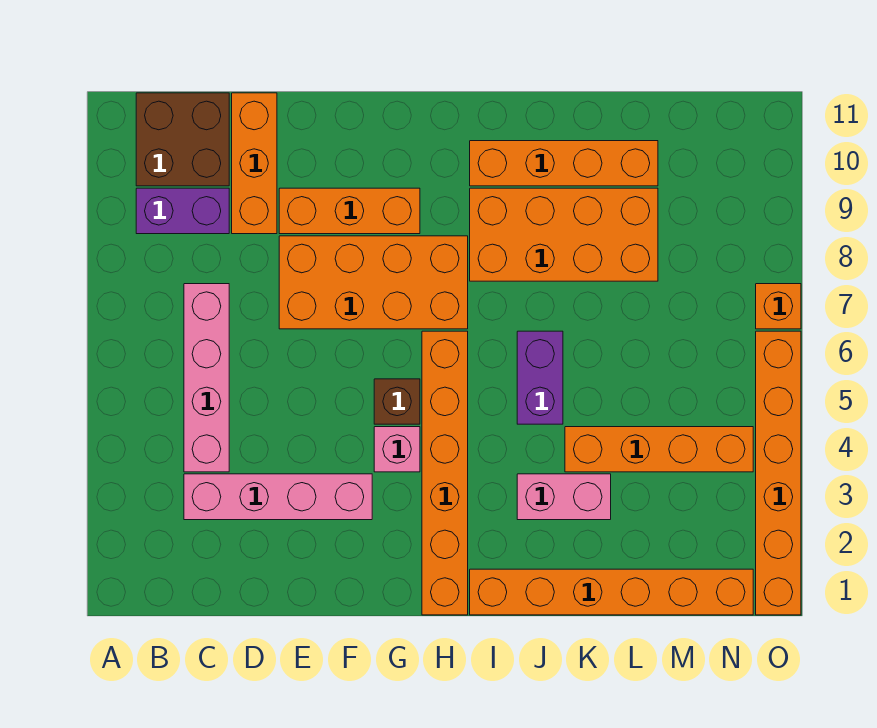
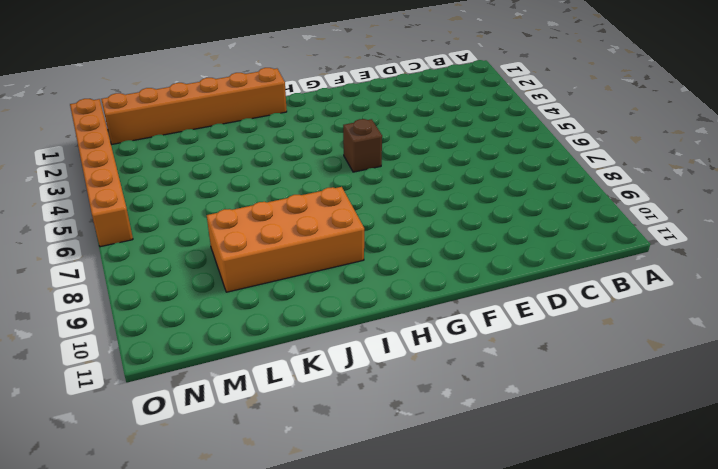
none -> purple 1x2 brick [136,188,229,234]
none -> brown 2x2 brick [136,93,229,186]
none -> pink 1x4 brick [184,474,372,520]

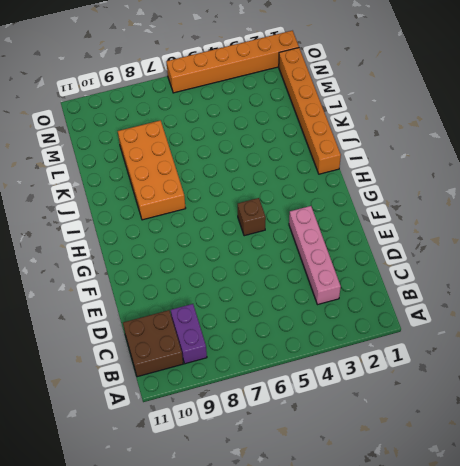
none -> pink 1x4 brick [184,284,229,472]
none -> orange 1x3 brick [232,93,277,234]
none -> orange 2x4 brick [279,236,468,329]

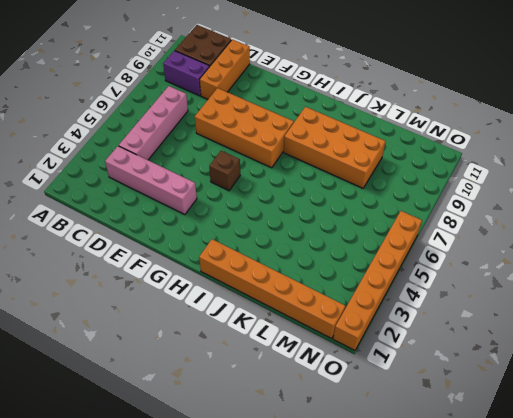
none -> orange 1x3 brick [279,188,420,234]
none -> pink 1x1 brick [374,427,420,472]
none -> orange 1x6 brick [422,331,468,615]

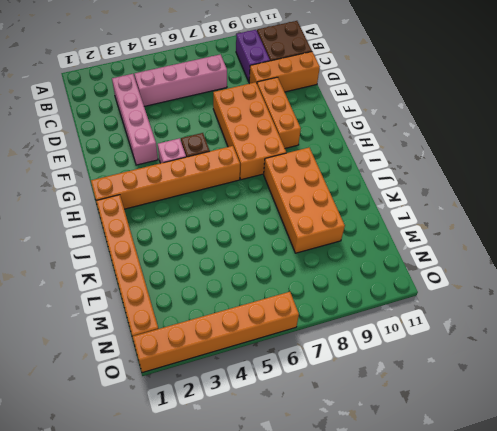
none -> orange 1x4 brick [470,141,658,186]
none -> pink 1x2 brick [517,474,611,520]
none -> purple 1x2 brick [517,331,563,424]

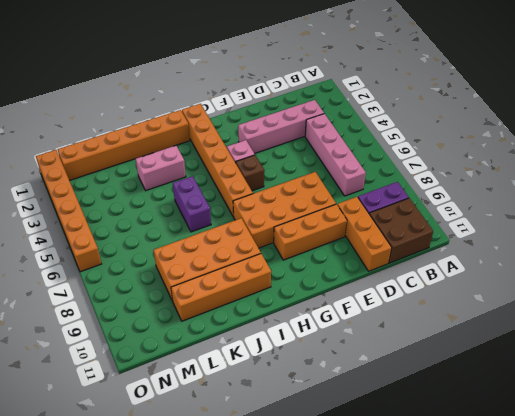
none -> orange 1x4 brick [565,427,753,472]
none -> orange 1x1 brick [756,284,801,329]

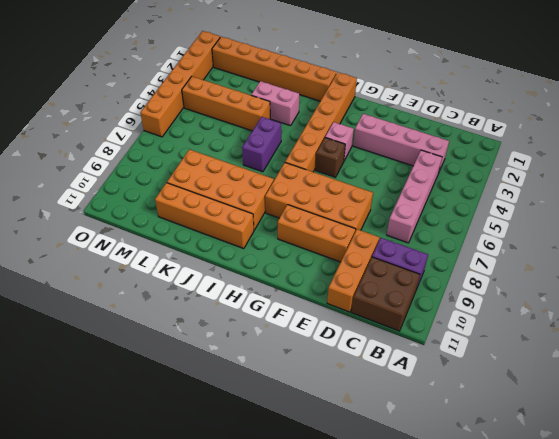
none -> orange 1x1 brick [756,284,801,329]

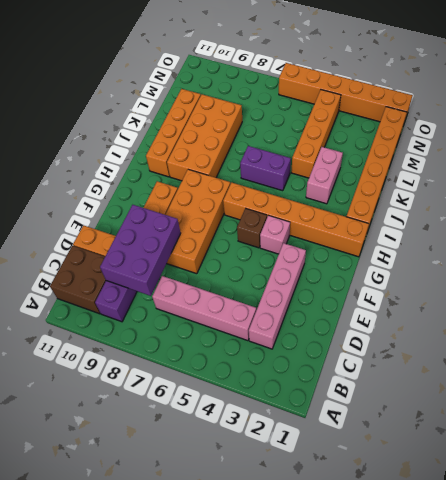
purple 2x3 brick [100,205,181,296] -> none
none -> orange 1x1 brick [756,284,801,329]

